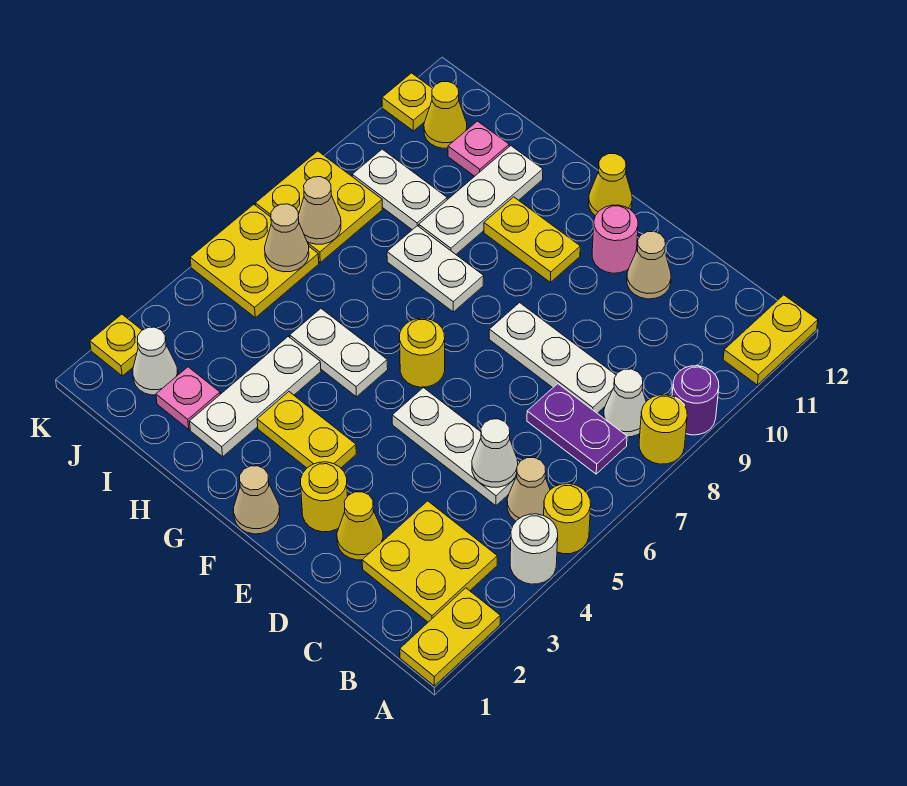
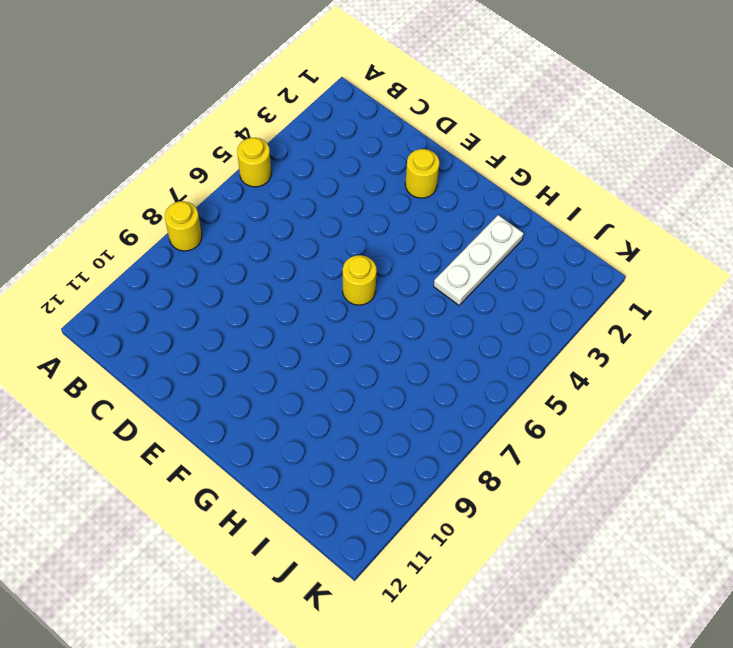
none -> yellow 1x2 plate [400,588,500,686]
none -> white 1x1 round brick [510,514,558,584]
none -> purple 1x1 round brick [672,366,719,435]
none -> yellow 1x2 plate [723,295,818,385]

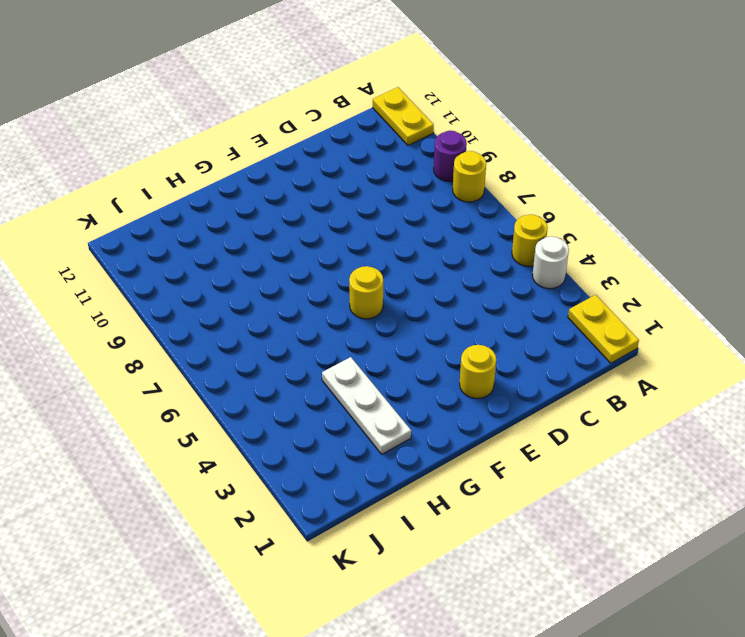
none -> yellow 2x2 plate [362,501,497,622]
none -> tan 1x1 cone [507,458,550,521]
none -> purple 1x2 plate [527,384,627,474]
none -> white 1x1 cone [604,369,646,437]

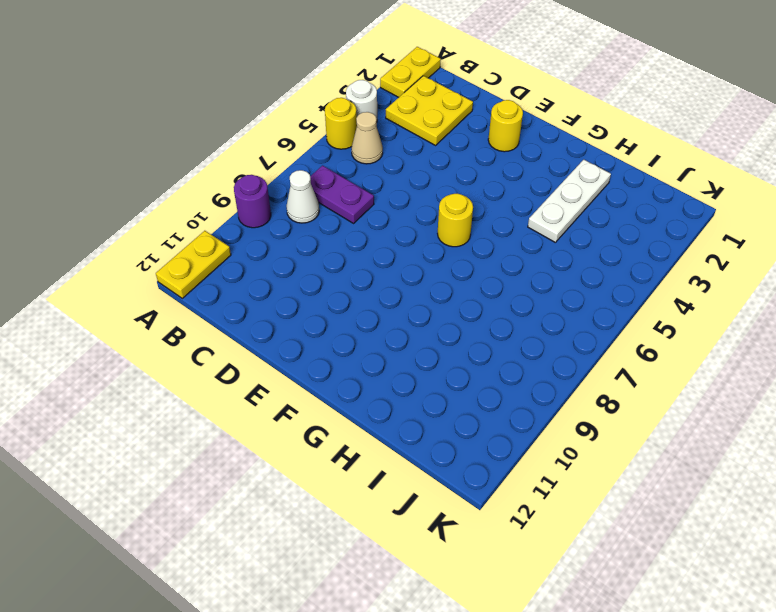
none -> yellow 1x1 round brick [639,395,687,464]
none -> white 1x3 plate [392,388,520,506]
none -> white 1x3 plate [489,303,616,413]
none -> yellow 1x1 cone [337,492,383,560]

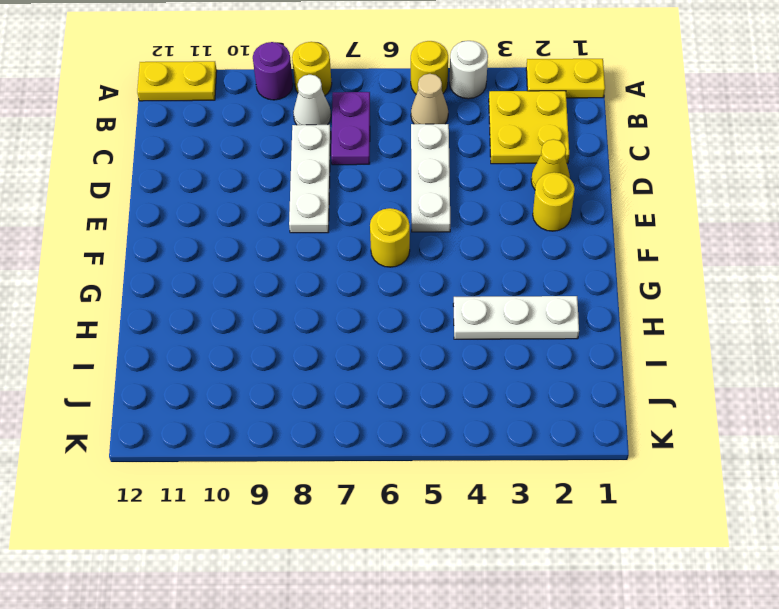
none -> tan 1x1 cone [627,232,671,299]
none -> pink 1x1 round brick [592,205,638,273]
none -> tan 1x1 cone [234,466,280,534]
none -> yellow 1x2 plate [257,392,356,468]

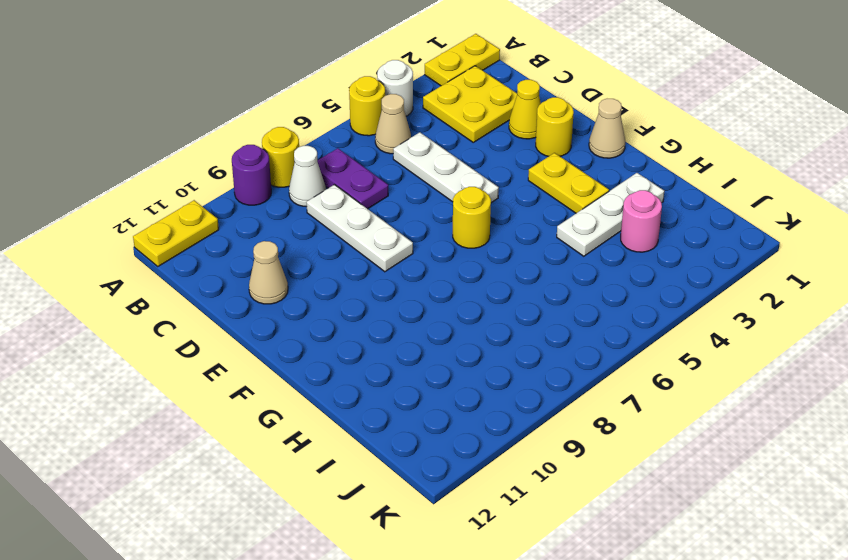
pink 1x1 round brick [621,190,662,252] -> pink 1x1 round brick moved to [592,205,638,273]
none -> yellow 1x2 plate [484,197,580,282]
none -> yellow 1x1 cone [589,154,632,216]
none -> white 1x2 plate [290,309,388,397]
none -> white 1x2 plate [387,226,484,312]

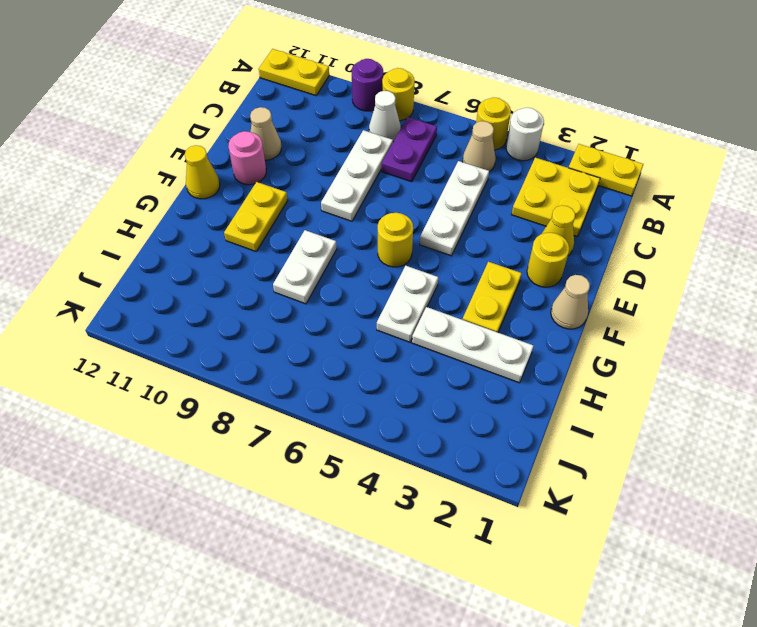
none -> white 1x3 plate [419,146,543,254]
none -> pink 1x1 plate [156,367,220,430]
none -> white 1x2 plate [352,149,447,230]
none -> pink 1x1 plate [448,121,509,176]

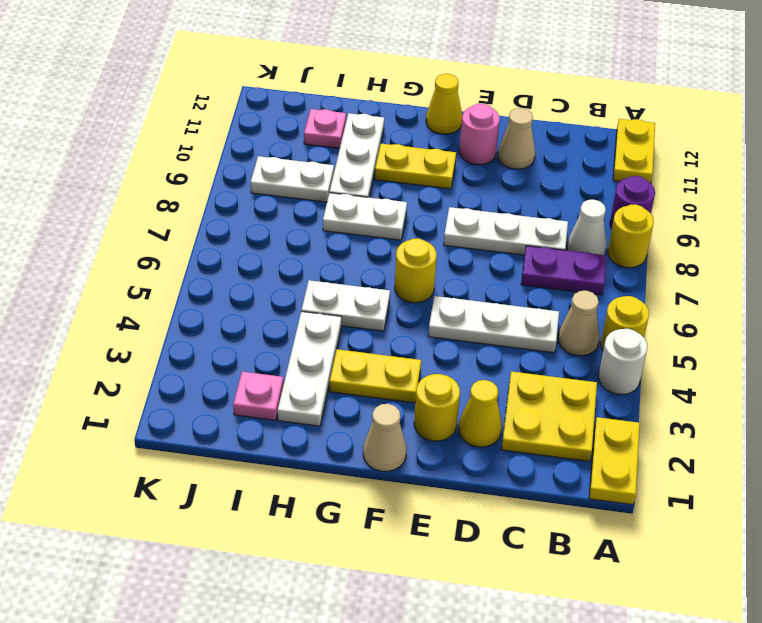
none -> white 1x1 cone [133,327,178,395]
none -> yellow 2x2 plate [190,204,319,318]
none -> yellow 2x2 plate [255,151,383,262]
none -> yellow 1x1 cone [424,82,467,148]

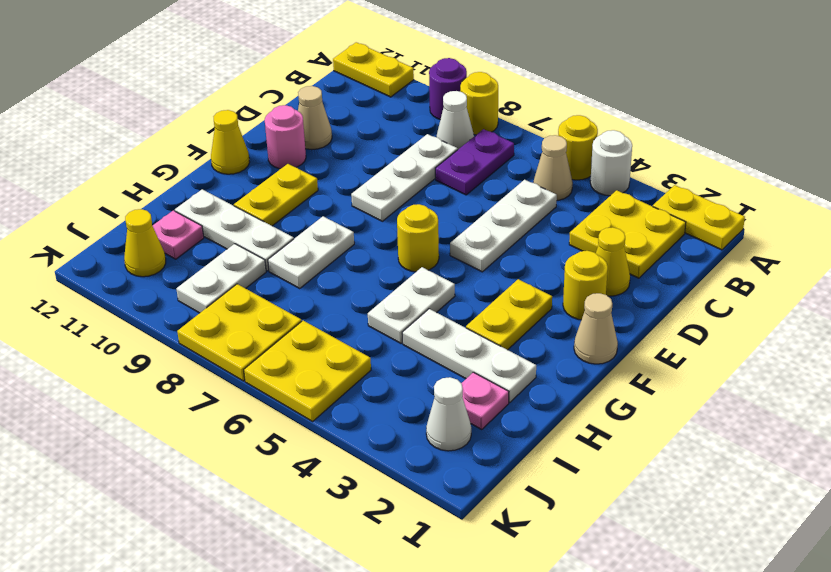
none -> yellow 1x1 plate [90,314,142,376]
none -> yellow 1x1 plate [382,73,433,131]
none -> white 1x1 cone [472,419,518,487]
none -> tan 1x1 cone [265,204,309,272]

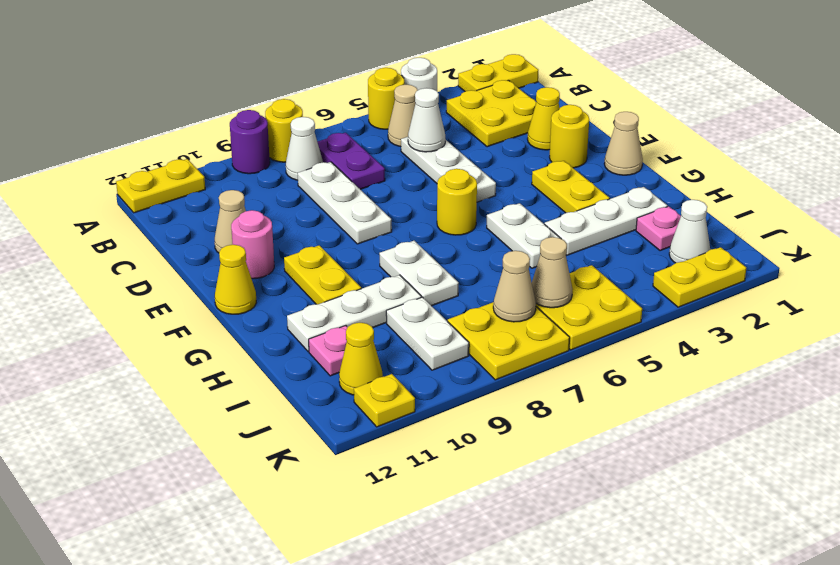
yellow 1x2 plate [653,247,746,307] -> yellow 1x1 plate [90,314,142,376]

